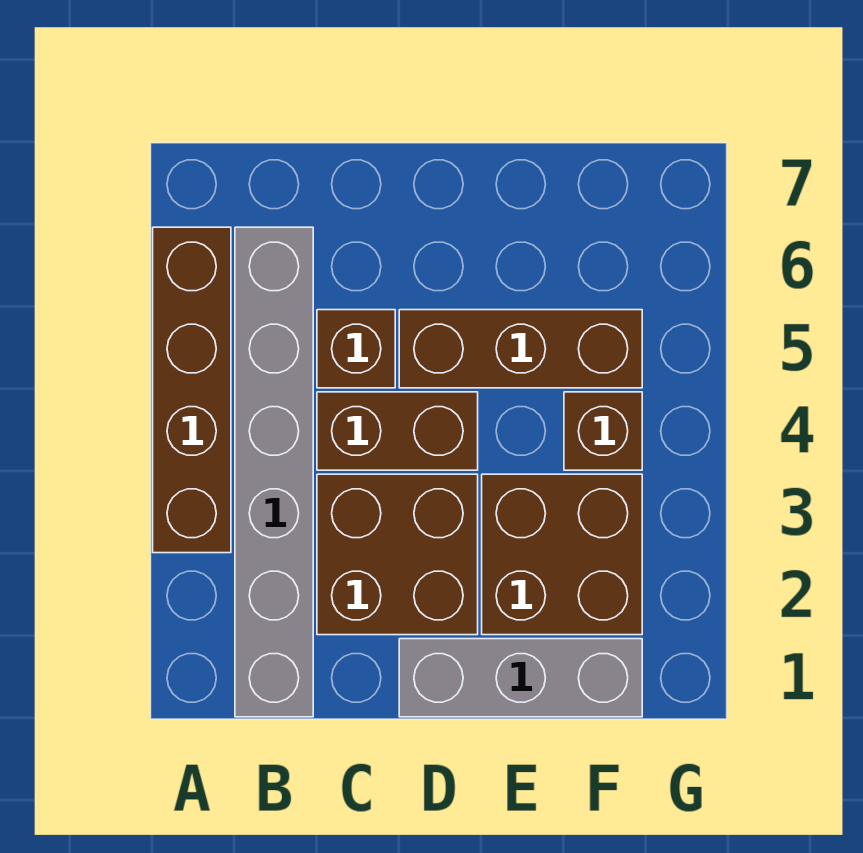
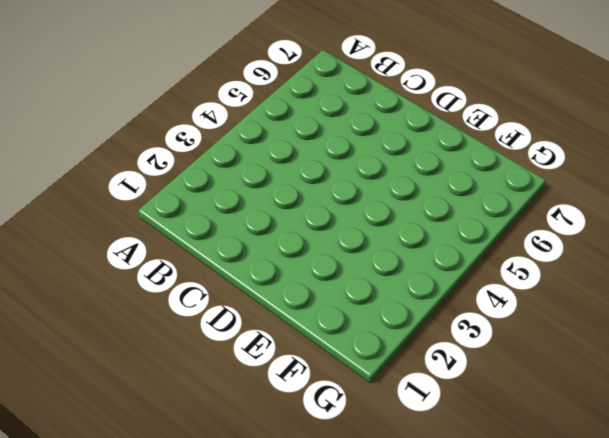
none -> brown 1x4 brick [153,227,231,553]
none -> grey 1x6 brick [235,227,313,717]

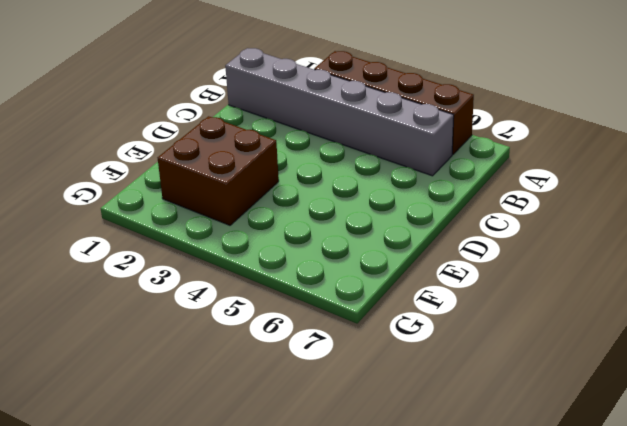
none -> brown 2x2 brick [317,474,478,635]
none -> brown 1x2 brick [317,392,478,470]

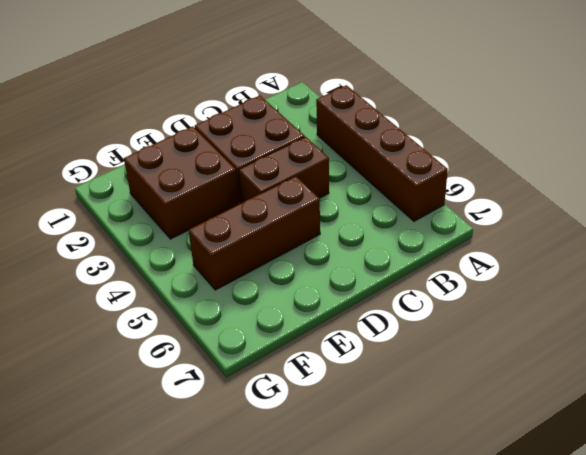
none -> grey 1x6 brick [235,227,313,717]
none -> brown 1x1 brick [317,310,395,388]

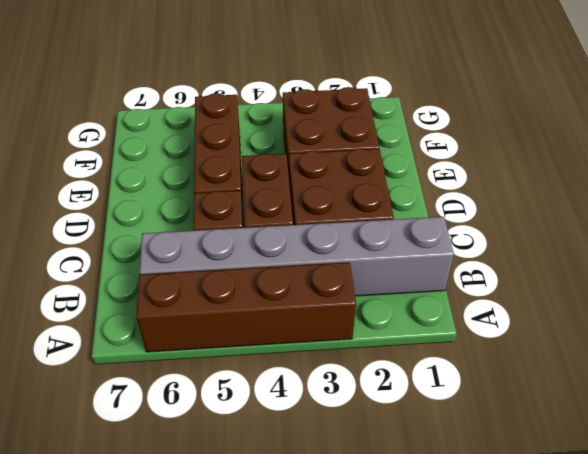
none -> grey 1x3 brick [399,639,642,717]
none -> brown 1x1 brick [564,392,642,470]

